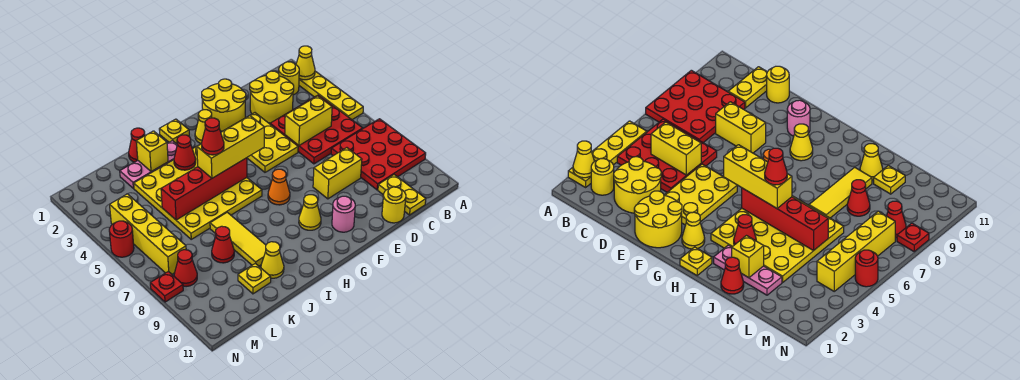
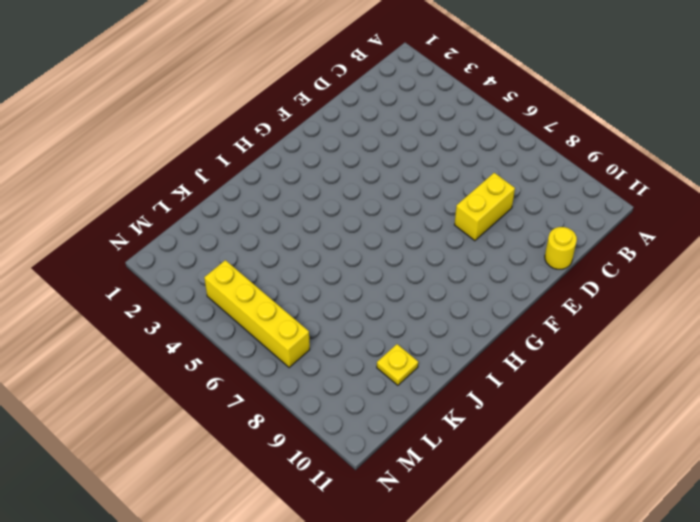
none -> yellow 1x4 plate [299,71,363,120]
none -> red 3x3 plate [331,119,426,190]
none -> yellow 1x1 round brick [279,62,299,95]
none -> red 3x3 plate [270,95,363,164]

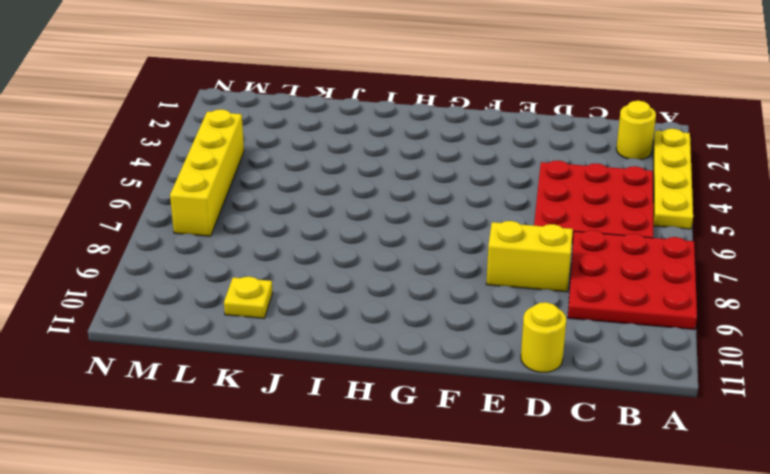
none -> yellow 2x2 round brick [250,71,294,123]
none -> yellow 1x2 plate [378,175,426,215]
none -> yellow 2x2 round brick [202,79,246,131]
none -> yellow 2x3 plate [227,113,298,172]

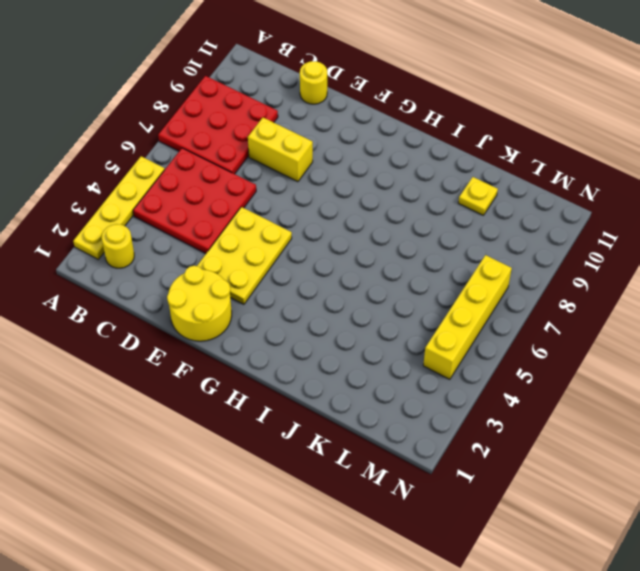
none -> yellow 2x2 round brick [250,71,294,123]
none -> yellow 1x2 plate [378,175,426,215]
none -> pink 1x1 round brick [332,196,355,232]
none -> yellow 1x1 cone [195,110,212,144]

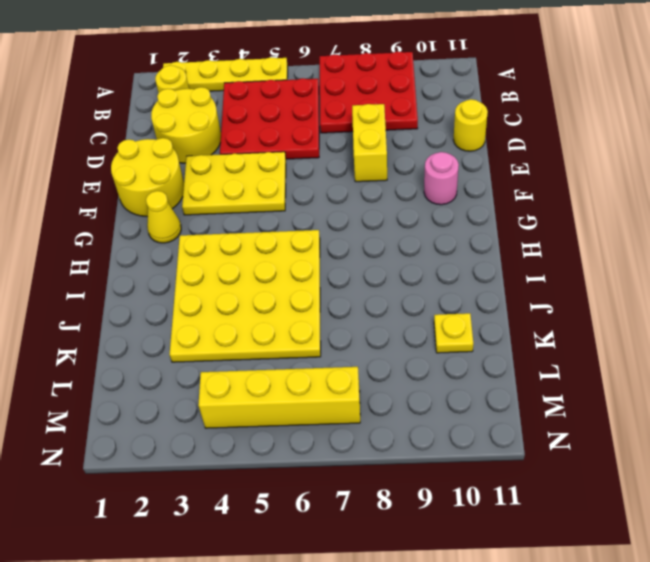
none -> yellow 1x2 plate [378,175,426,215]
none -> orange 1x1 cone [268,169,290,205]
none -> yellow 1x1 cone [299,195,321,230]
none -> yellow 1x1 plate [159,119,189,144]

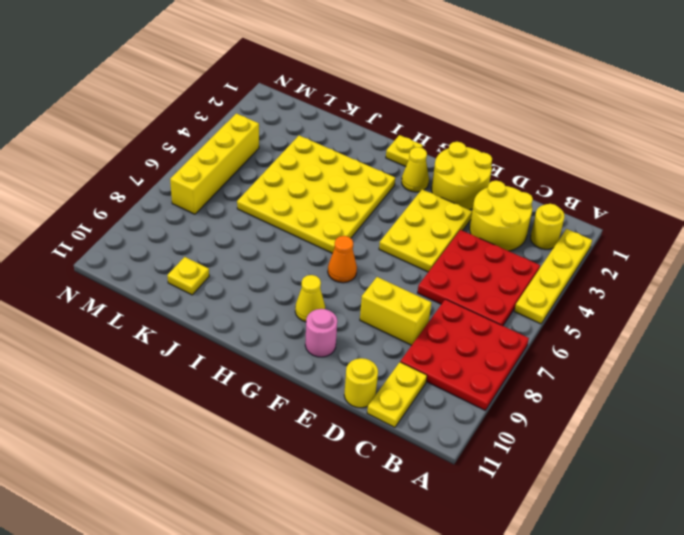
none -> pink 1x3 plate [120,141,177,189]
none -> red 1x1 cone [129,128,145,162]
none -> yellow 1x3 tile [210,212,266,266]
none -> yellow 1x1 cone [261,242,284,278]

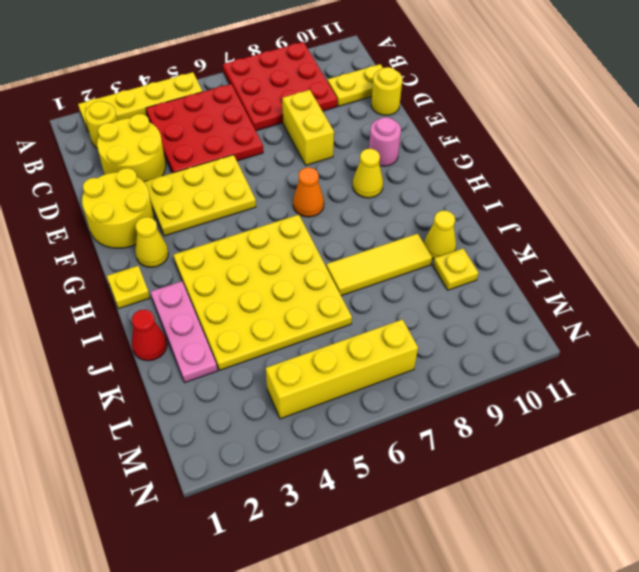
none -> red 1x1 cone [212,226,234,263]
none -> red 1x1 cone [174,250,197,287]
none -> red 1x1 round brick [109,221,134,257]
none -> red 1x1 plate [150,271,183,302]

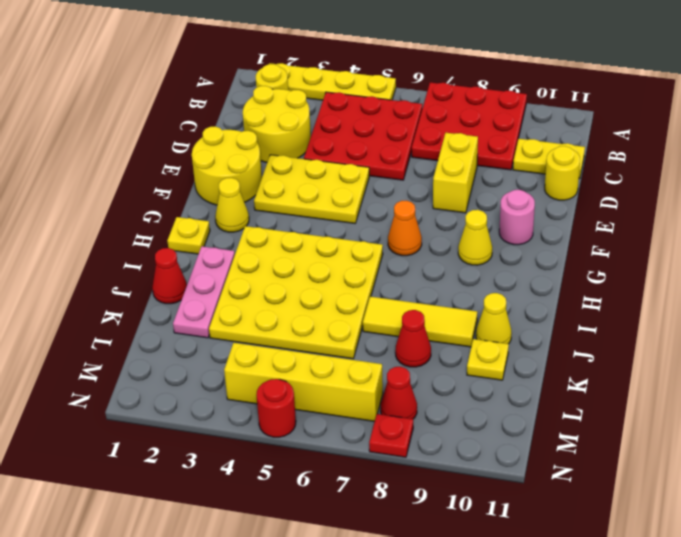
none -> yellow 1x1 cone [296,46,315,80]
none -> yellow 1x2 brick [285,96,332,145]
none -> red 1x4 brick [161,158,247,220]
none -> red 1x1 cone [174,135,196,170]

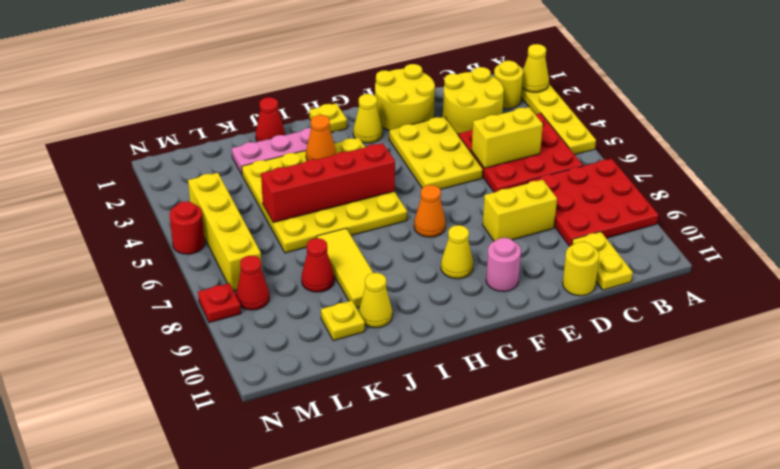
orange 1x1 cone [306,115,336,160] -> red 1x1 cone [174,135,196,170]
none -> yellow 1x1 brick [136,131,168,172]
none -> yellow 1x3 brick [197,116,265,178]
none -> red 1x1 cone [202,118,224,155]

